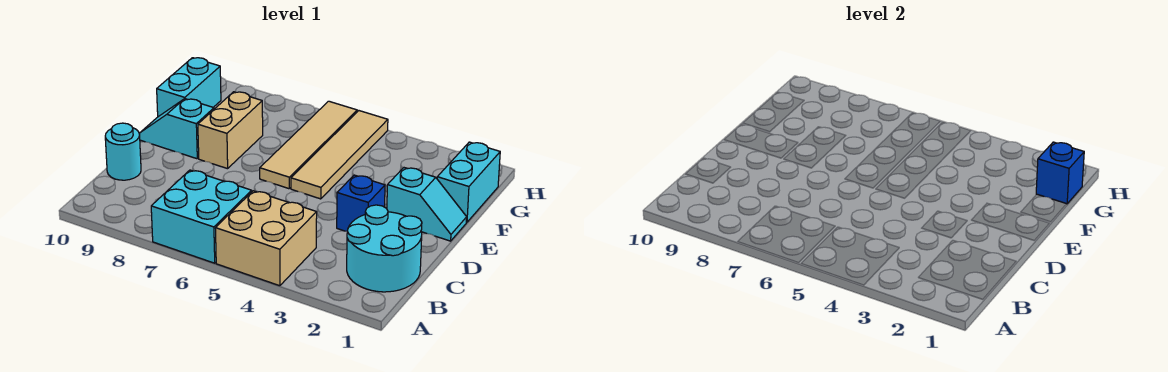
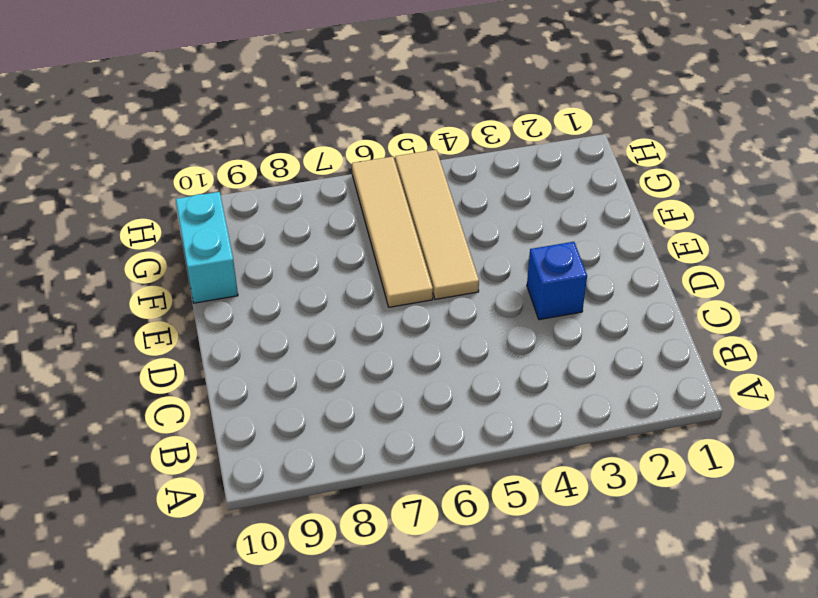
none -> tan 2x2 brick [216,191,317,286]
none -> cyan 2x2 brick [151,170,252,263]
none -> cyan 2x2 round brick [347,205,422,292]

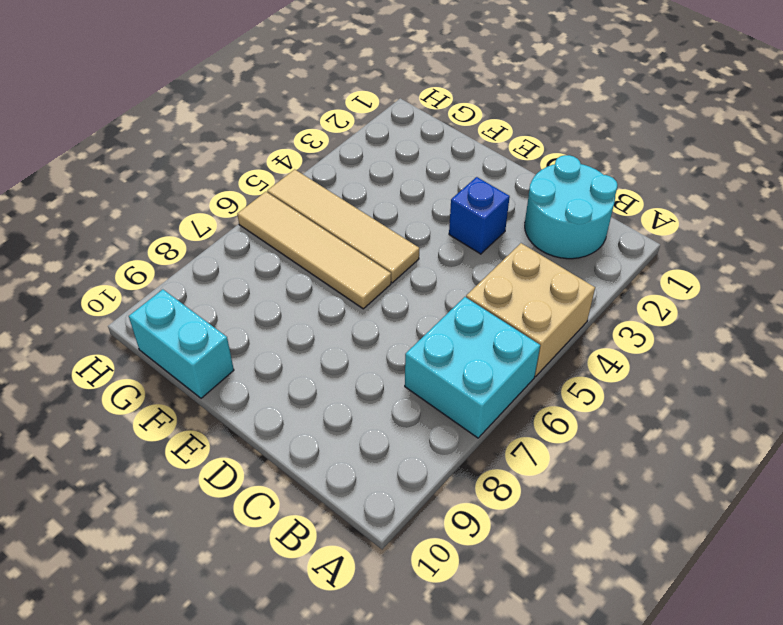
none -> cyan 1x1 round brick [105,123,141,180]
none -> cyan 1x2 slope [387,168,467,241]
none -> tan 1x2 brick [198,92,263,169]

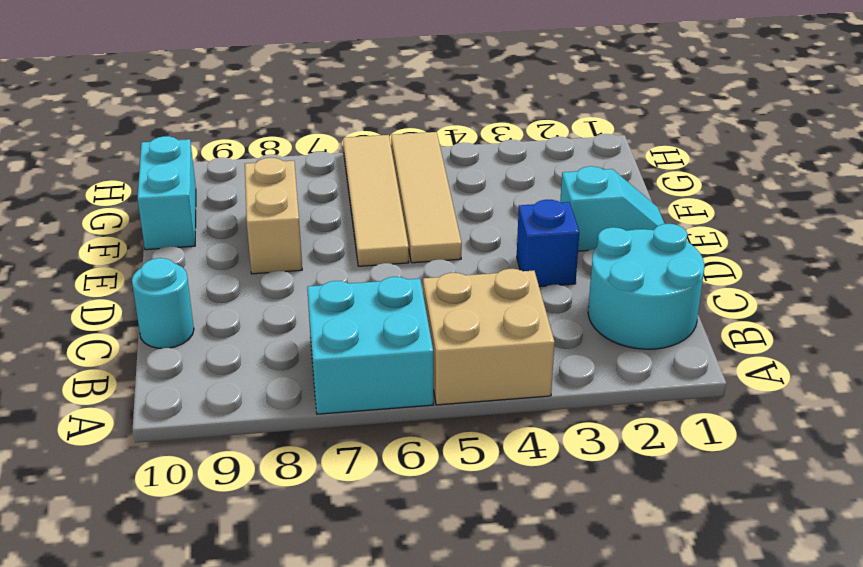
none -> cyan 1x2 slope [139,99,214,159]
none -> cyan 1x2 brick [437,142,500,222]
none -> blue 1x1 brick [1036,142,1084,204]

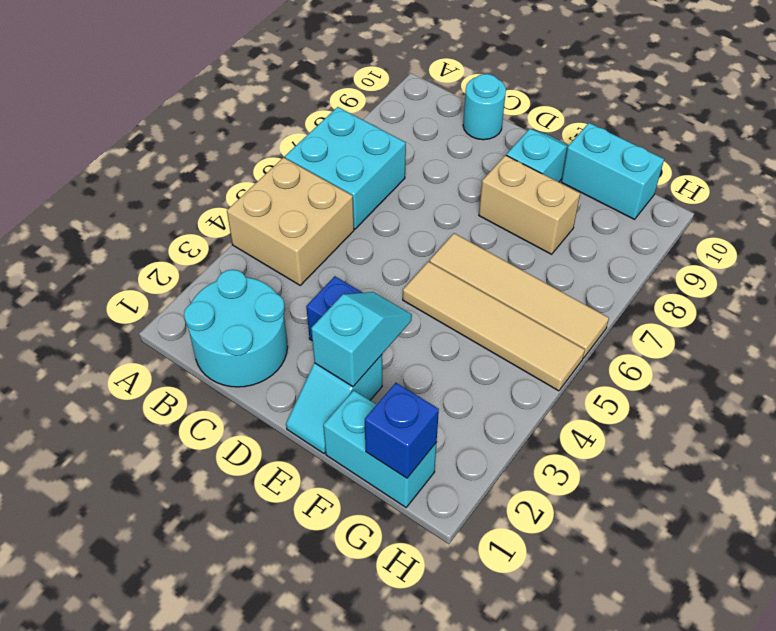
cyan 1x2 slope [311,292,412,387] -> none

